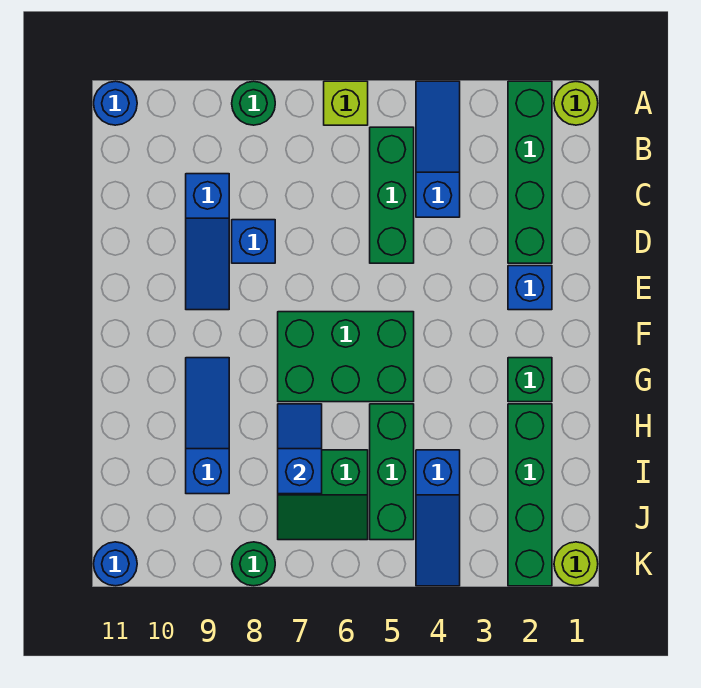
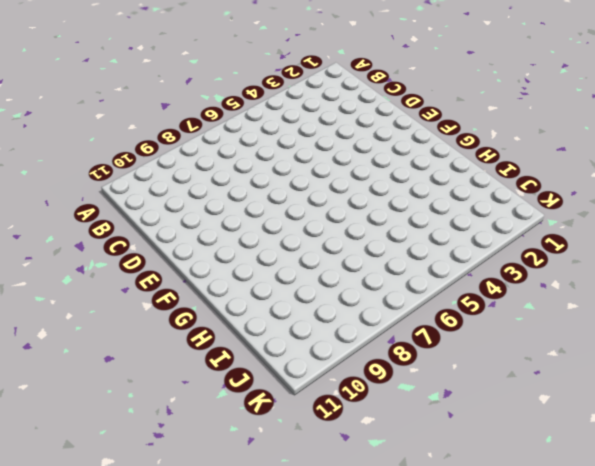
none -> lime 1x1 round brick [554,82,598,125]
none -> green 1x4 brick [508,81,552,263]
none -> blue 1x3 slope [416,81,460,217]

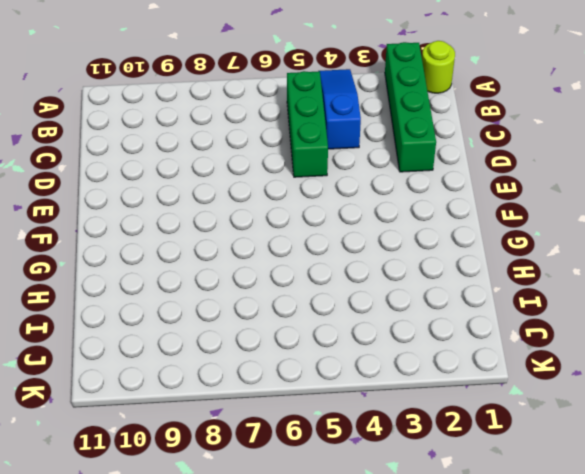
none -> lime 1x1 brick [324,81,368,125]
none -> green 1x1 round brick [232,81,275,125]
none -> blue 1x1 round brick [94,81,137,125]

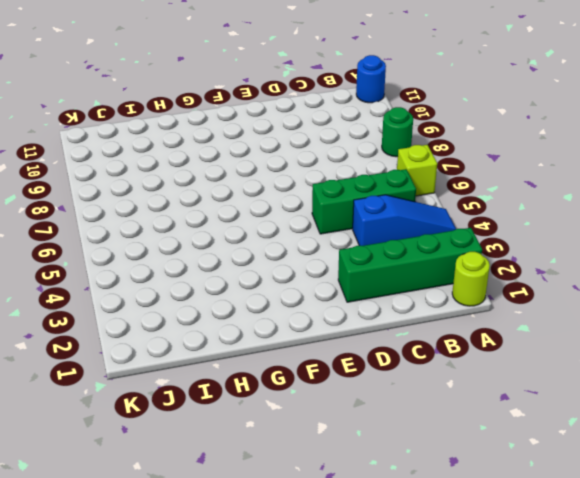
none -> blue 1x3 slope [186,174,229,310]
none -> blue 1x1 brick [232,220,275,263]
none -> blue 1x1 brick [508,266,552,310]

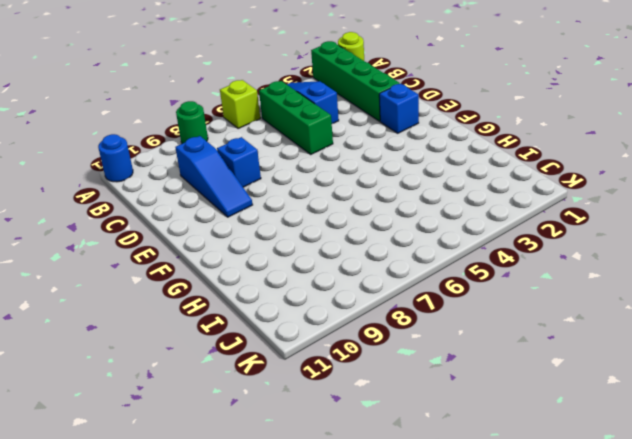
none -> green 2x3 brick [278,312,414,402]
none -> green 1x1 brick [508,358,552,402]
none -> blue 1x3 slope [186,358,229,494]

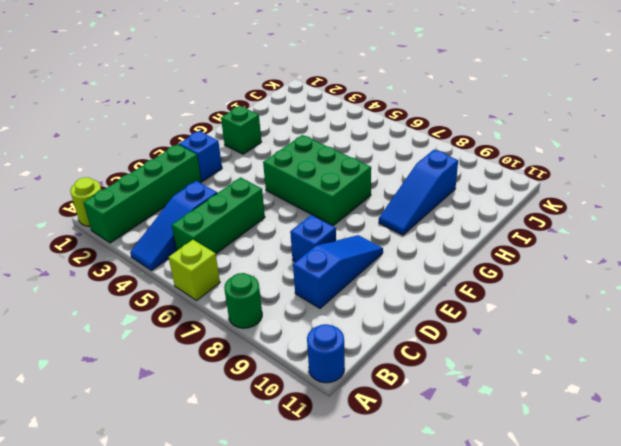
none -> green 1x4 brick [508,404,552,586]
none -> green 1x3 brick [370,404,414,540]
none -> blue 1x3 slope [416,450,460,586]

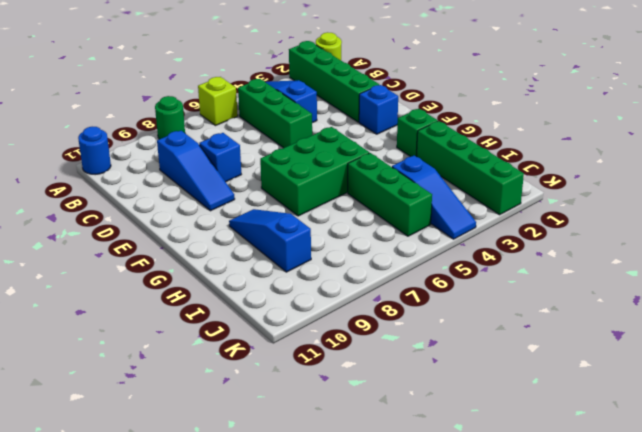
none -> green 2x2 slope [278,450,368,540]
none -> lime 1x1 round brick [554,542,598,586]
none -> green 1x1 round brick [232,542,275,586]

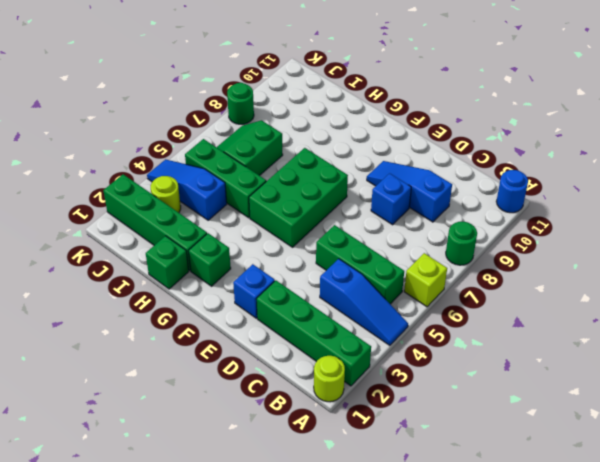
green 1x1 brick [146,236,189,289] -> none
lime 1x1 round brick [151,176,181,213] -> lime 1x1 round brick moved to [554,542,598,586]
none -> blue 1x3 slope [186,358,229,494]
none -> blue 1x1 round brick [94,542,137,586]
none -> blue 1x2 slope [278,404,322,494]

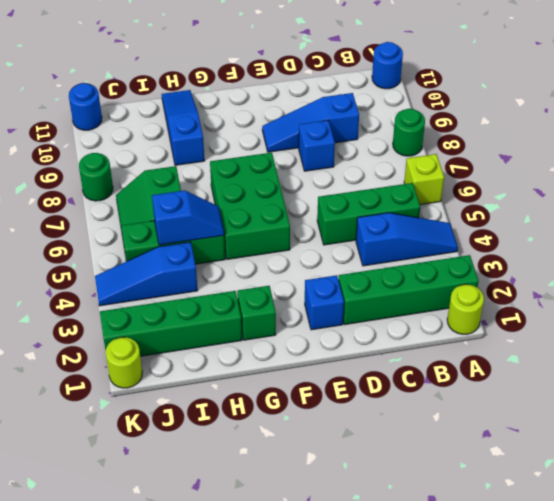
blue 1x2 slope [152,190,224,245] -> blue 1x2 slope moved to [278,404,322,494]
blue 1x3 slope [162,90,204,165] -> blue 1x3 slope turned to [186,358,229,494]

